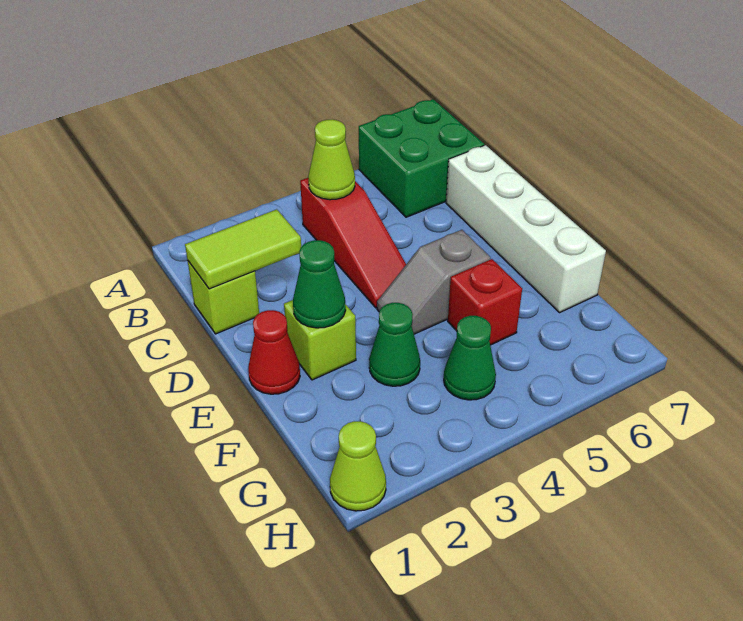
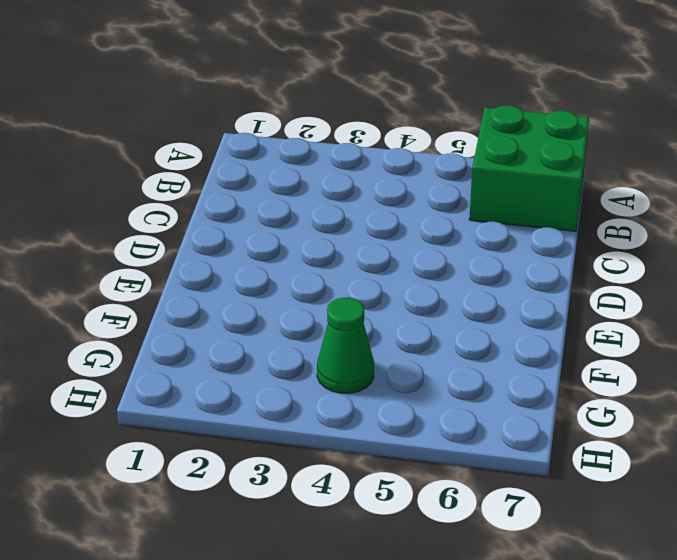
none -> red 1x3 slope [300,178,406,308]
none -> lime 1x1 brick [188,261,259,334]
none -> white 1x4 brick [446,145,606,312]

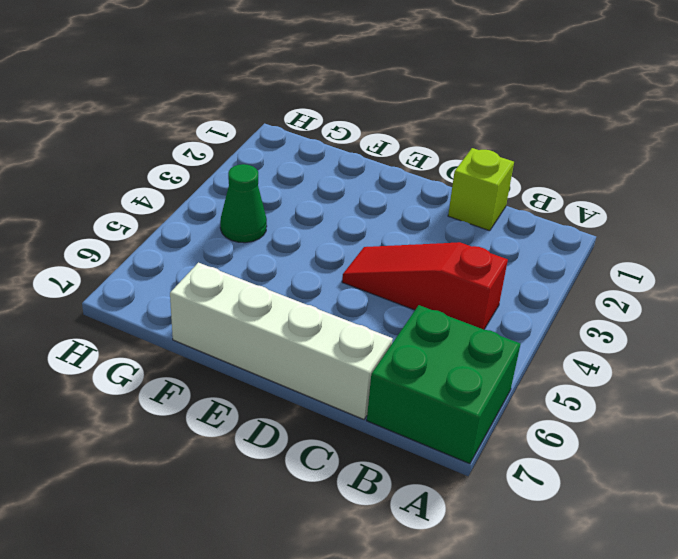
none -> red 1x1 cone [248,310,300,394]
none -> lime 1x1 brick [284,300,356,380]
none -> grey 1x2 slope [377,230,491,334]

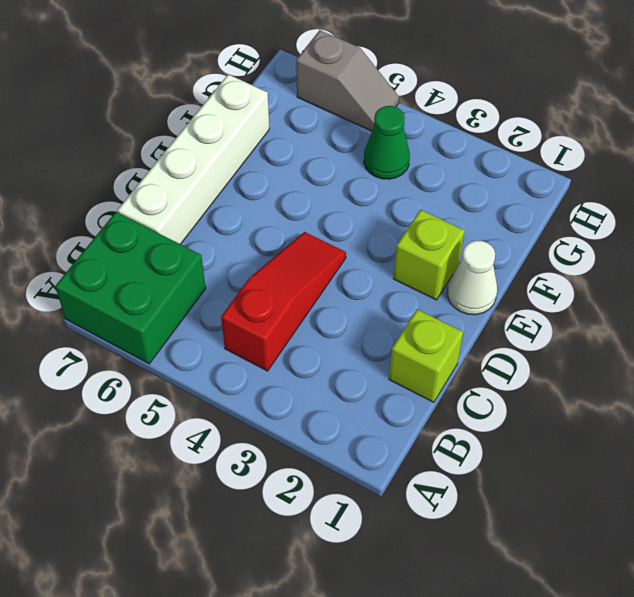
white 1x1 cone [448,241,497,315] -> red 1x1 cone [248,310,300,394]
grey 1x2 slope [296,30,399,131] -> grey 1x2 slope moved to [377,230,491,334]
none -> green 1x1 cone [369,303,420,386]
none -> red 1x1 brick [448,259,522,345]
none -> lime 1x1 cone [330,421,386,511]

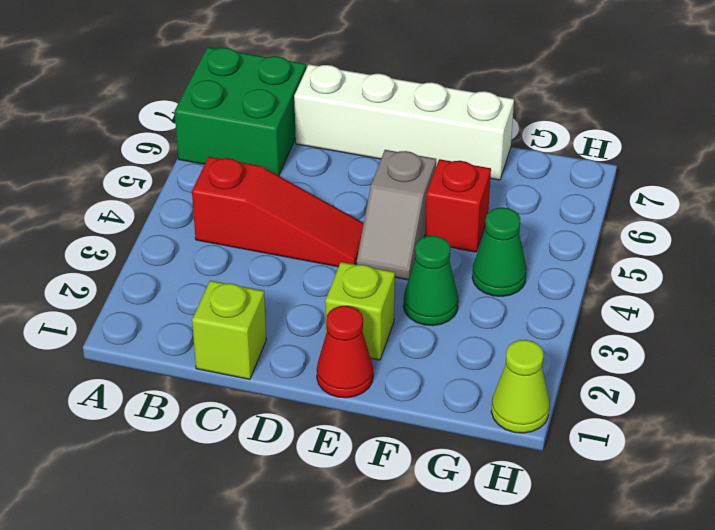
none -> lime 1x1 cone [308,119,355,200]
none -> lime 1x2 tile [185,209,301,289]
none -> green 1x1 cone [293,240,346,328]

